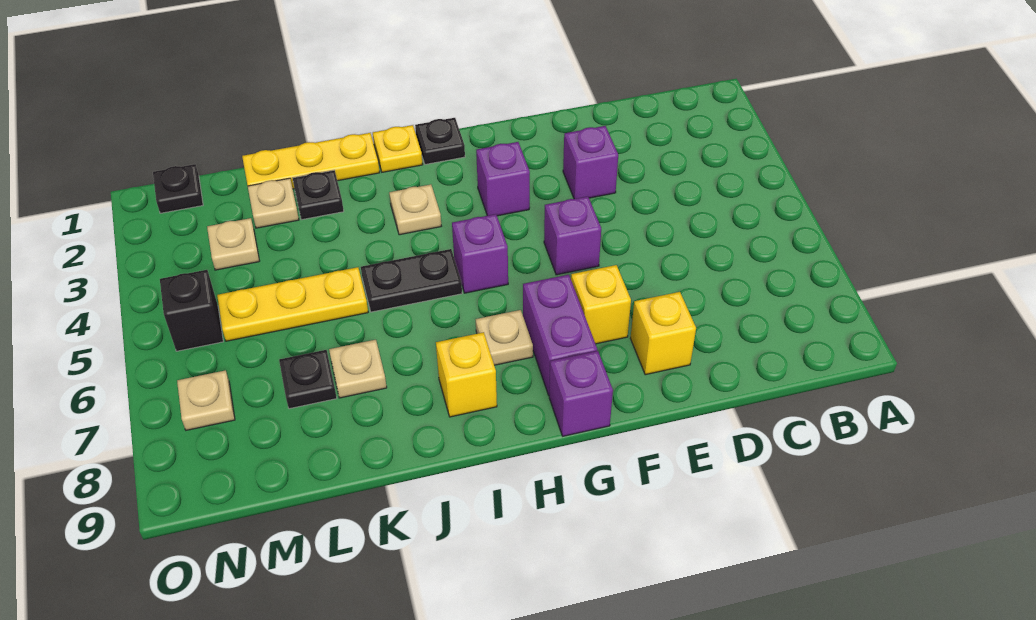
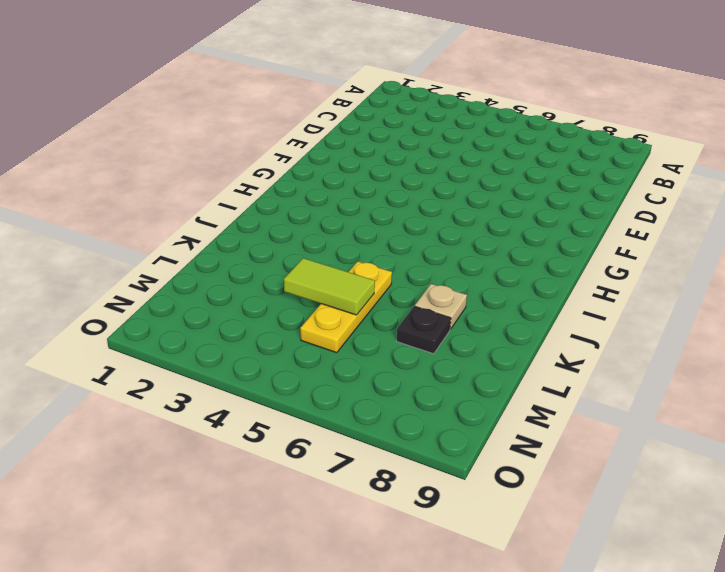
lime 1x2 tile [284,258,375,315] -> none
none -> purple 1x1 brick [563,126,618,199]
none -> yellow 1x1 brick [630,292,696,375]
none -> purple 1x1 brick [544,196,601,275]

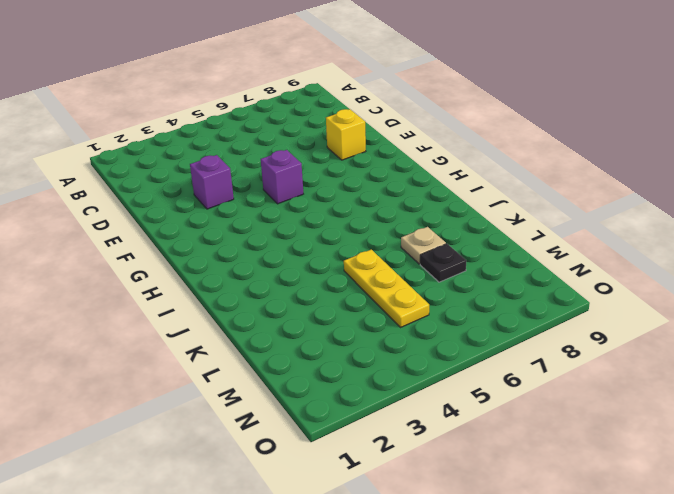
none -> yellow 1x1 brick [571,265,631,344]
none -> purple 1x1 brick [476,142,530,216]
none -> purple 1x2 brick [523,275,597,395]

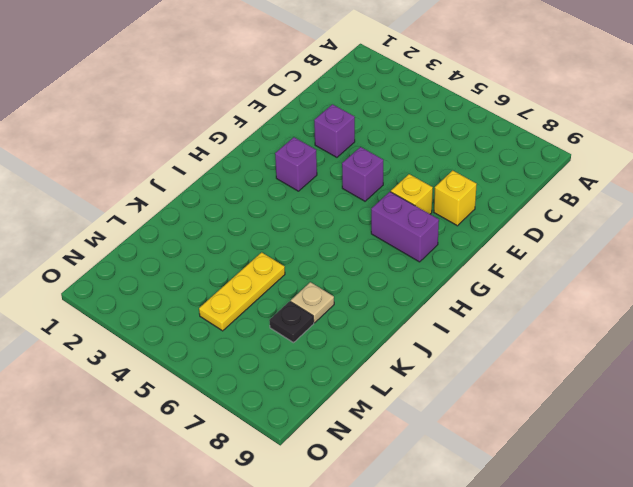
none -> purple 1x1 brick [549,351,613,436]
none -> black 1x1 plate [415,118,465,164]
none -> purple 1x1 brick [452,214,508,293]

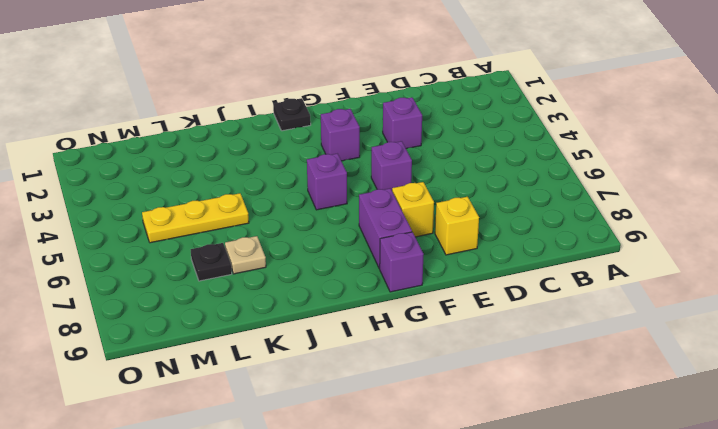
none -> tan 1x1 plate [476,310,533,365]
none -> yellow 1x1 plate [373,125,423,172]
none -> tan 1x1 plate [389,184,441,235]

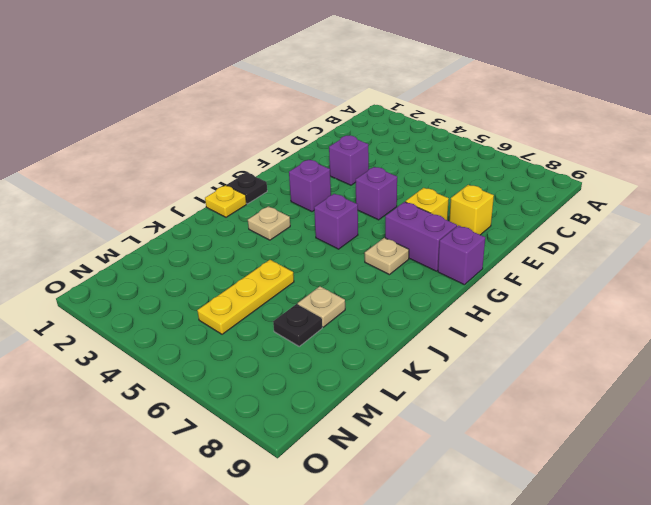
none -> black 1x2 plate [361,249,462,312]
none -> yellow 1x1 brick [436,332,497,417]
none -> yellow 1x3 plate [242,133,380,189]

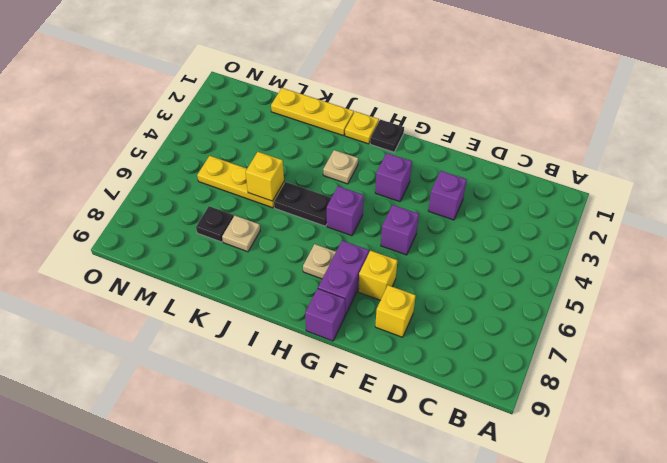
yellow 1x1 brick [246,152,284,201] -> yellow 1x1 brick moved to [436,332,497,417]
none -> black 1x1 plate [293,170,344,220]
none -> tan 1x1 plate [248,178,299,228]
none -> tan 1x1 plate [207,218,259,270]

